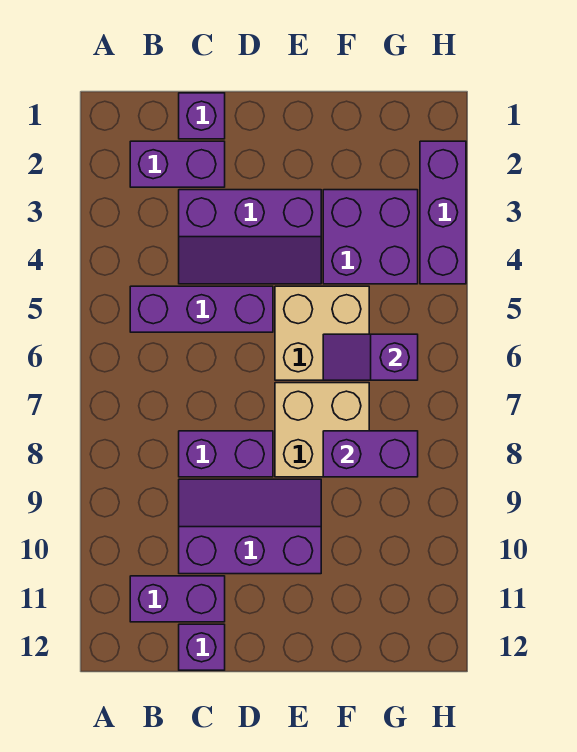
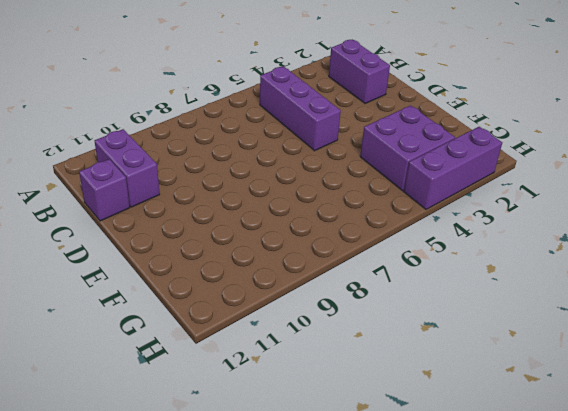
none -> purple 1x1 brick [179,93,225,139]
none -> purple 2x3 slope [179,190,321,284]
none -> purple 1x2 brick [179,431,273,477]

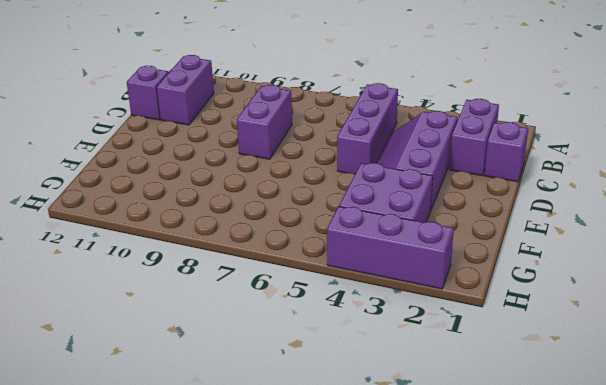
none -> purple 2x3 slope [179,479,321,574]
none -> tan 2x2 brick [275,286,369,380]
none -> tan 2x2 brick [275,383,369,477]

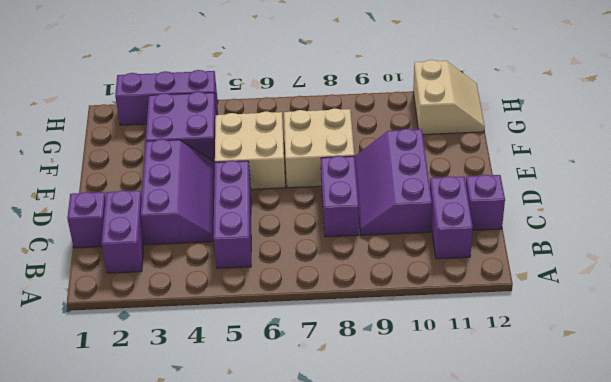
tan 2x2 slope [413,60,485,135] -> none
none -> purple 1x2 slope [323,334,418,380]
none -> purple 1x2 brick [323,431,418,477]

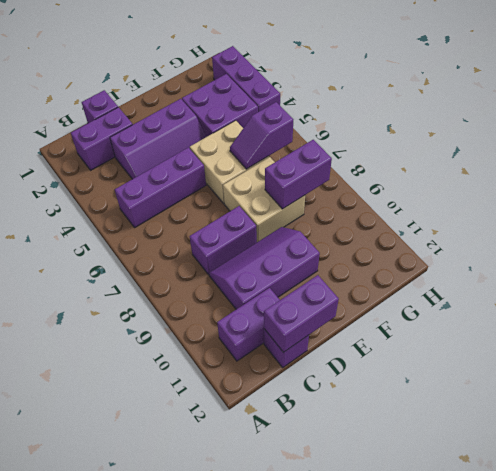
purple 1x2 brick [264,275,339,352] -> none

